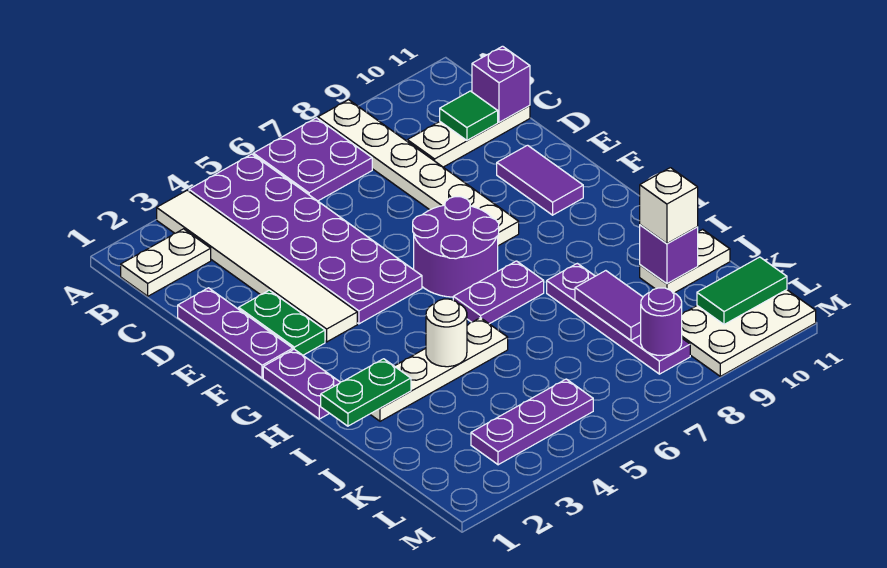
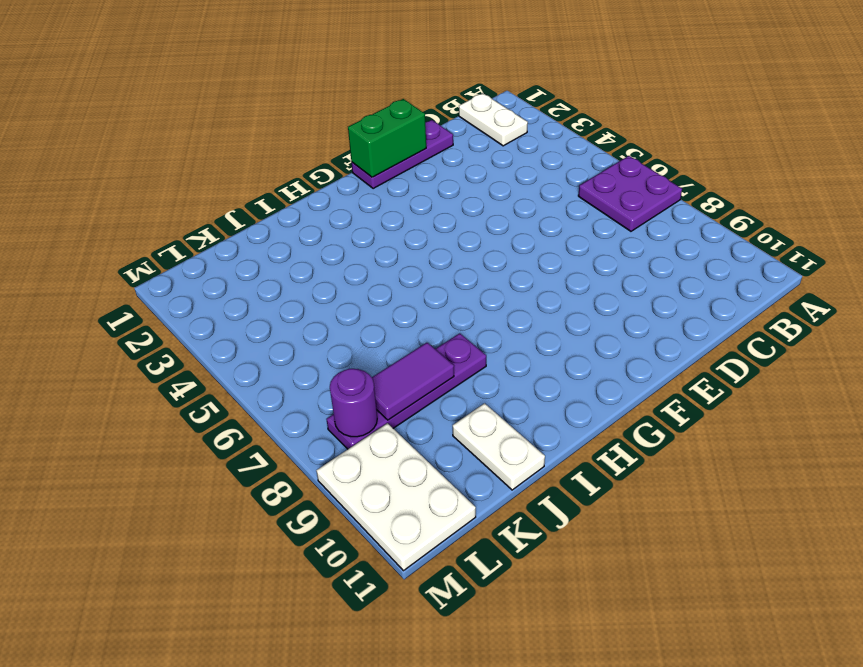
green 1x2 brick [348,99,426,177] -> none
none -> white 1x6 tile [157,190,357,342]
none -> purple 2x6 plate [189,154,422,324]
none -> white 1x6 plate [318,100,519,246]

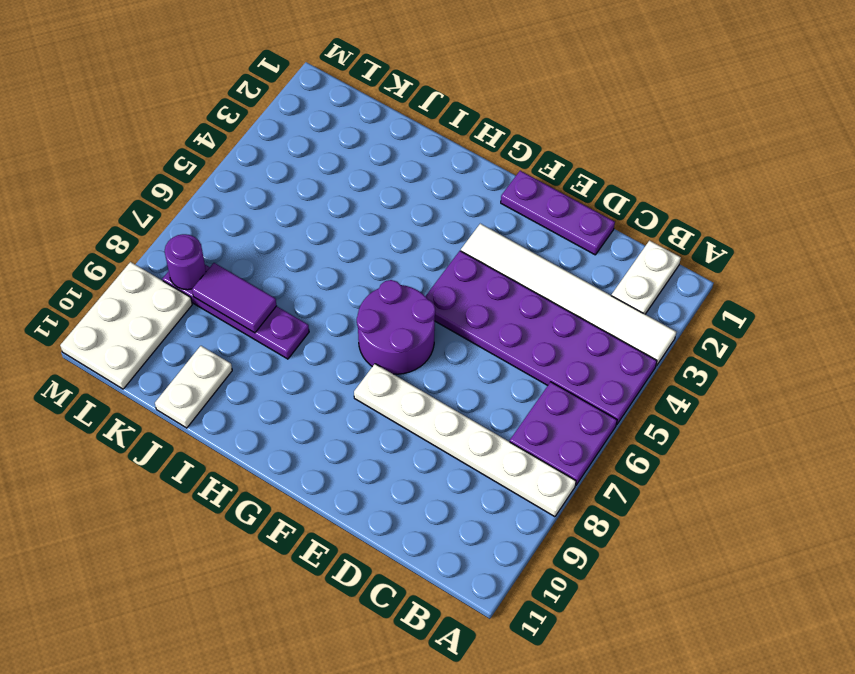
none -> white 1x3 plate [407,106,530,167]
none -> green 1x2 plate [239,290,325,355]
none -> purple 1x2 tile [497,145,583,215]

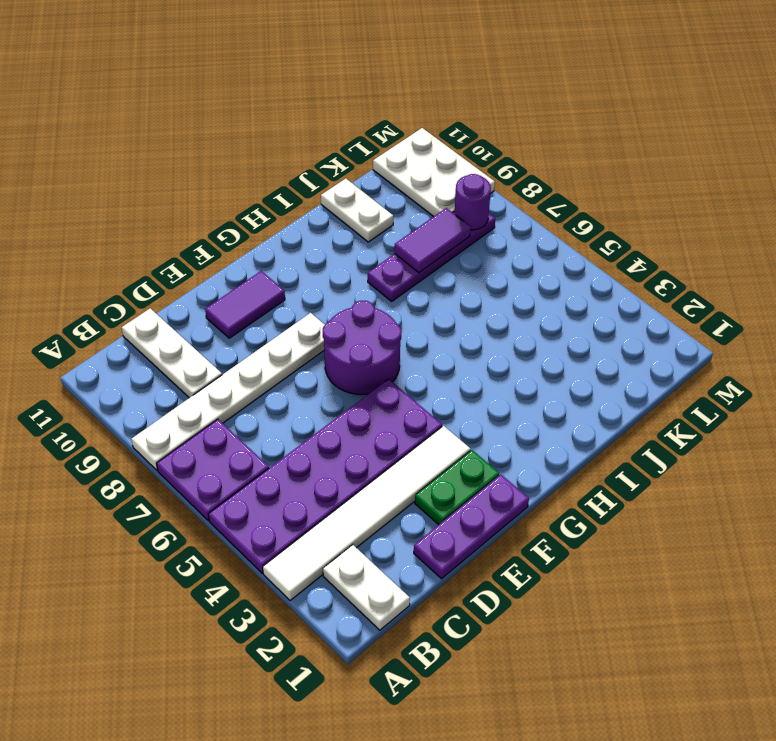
none -> purple 1x2 plate [263,349,340,419]
none -> purple 1x2 plate [453,261,544,324]
none -> white 1x4 plate [370,318,508,421]

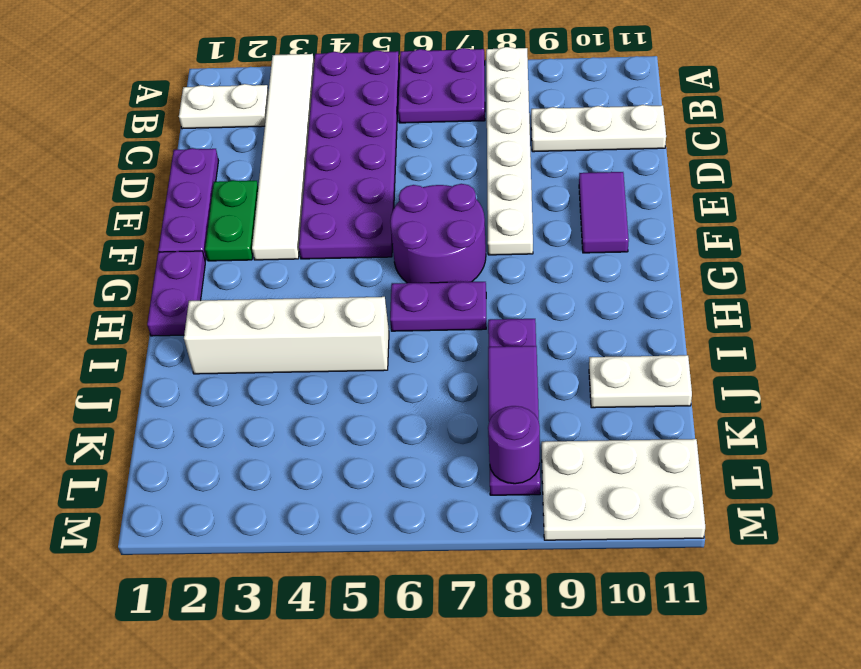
white 1x4 brick [184,297,389,374] -> white 1x4 plate [370,318,508,421]
none -> purple 1x3 plate [471,379,593,465]
none -> green 1x1 tile [440,91,498,140]
none -> purple 1x1 brick [472,46,530,122]

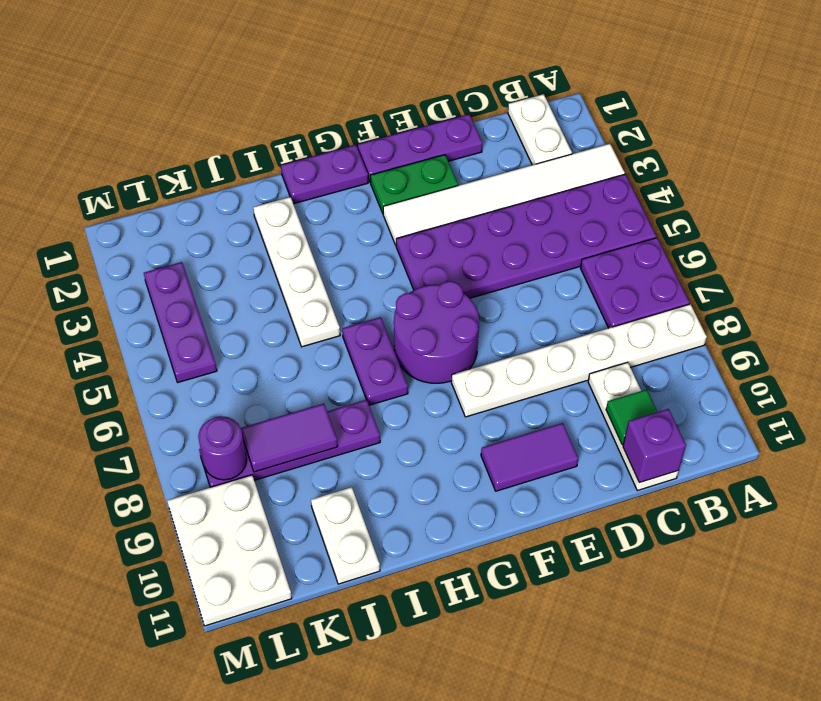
none -> green 1x2 plate [321,359,411,426]
none -> white 1x1 round brick [426,299,467,367]
none -> purple 1x1 brick [640,225,698,284]

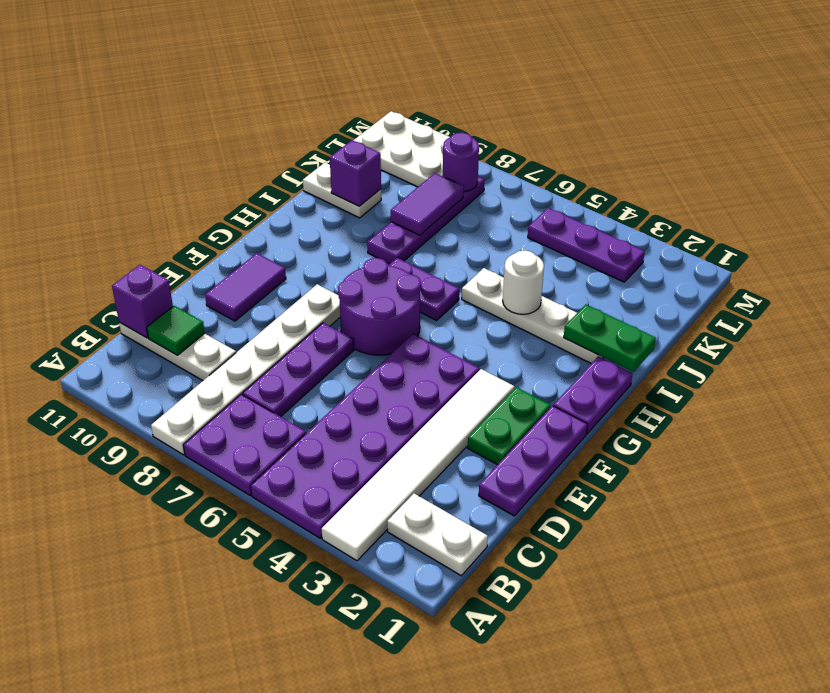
purple 1x3 plate [242,323,354,417] -> none
none -> green 1x2 tile [697,257,787,324]
none -> white 1x1 brick [640,168,698,244]

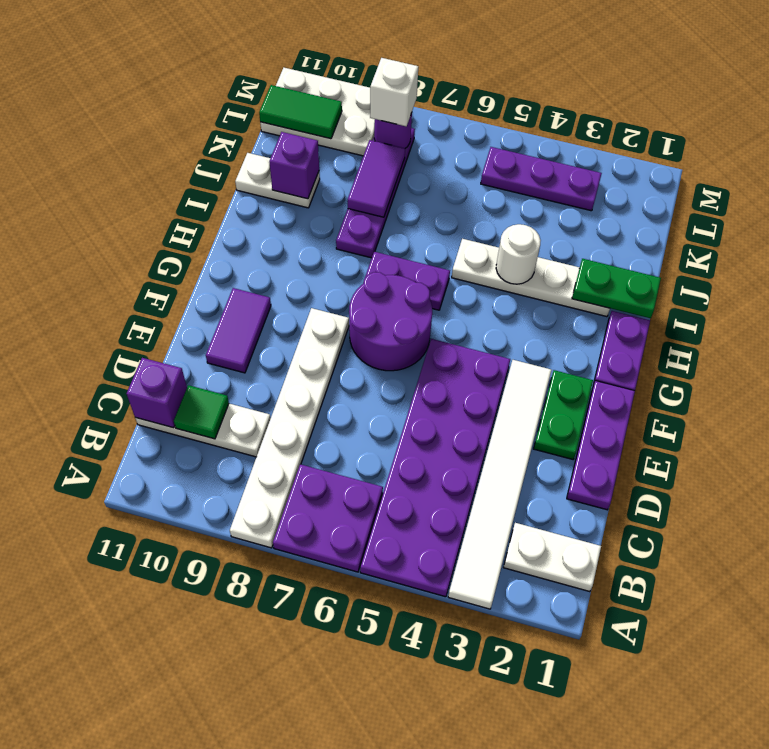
white 1x1 brick [370,58,418,126] -> white 1x1 brick moved to [640,168,698,244]

